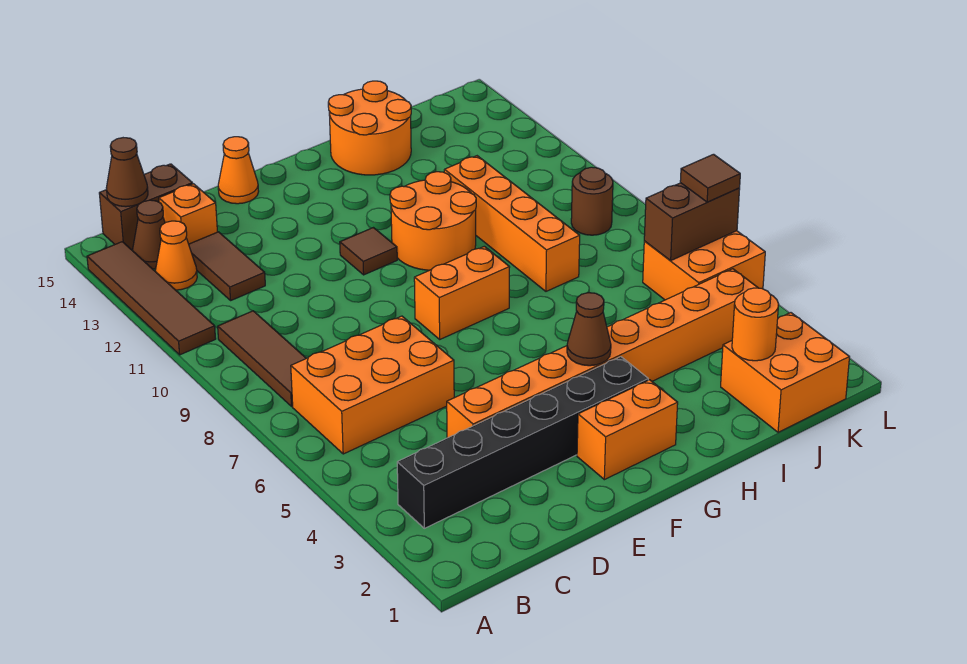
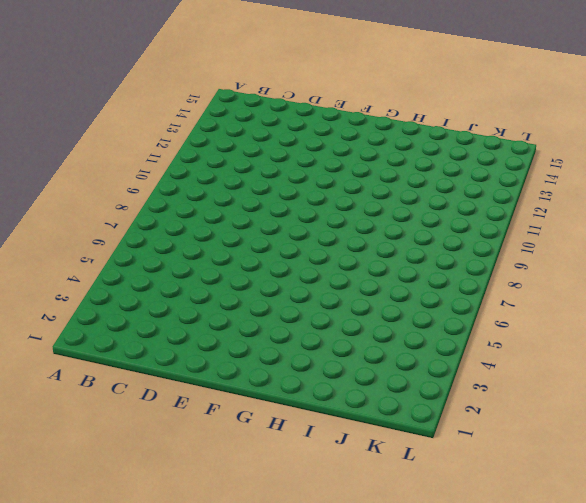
none -> brown 1x4 tile [87,242,216,355]
none -> black 1x6 brick [397,357,648,528]
none -> orange 2x3 brick [291,316,454,454]

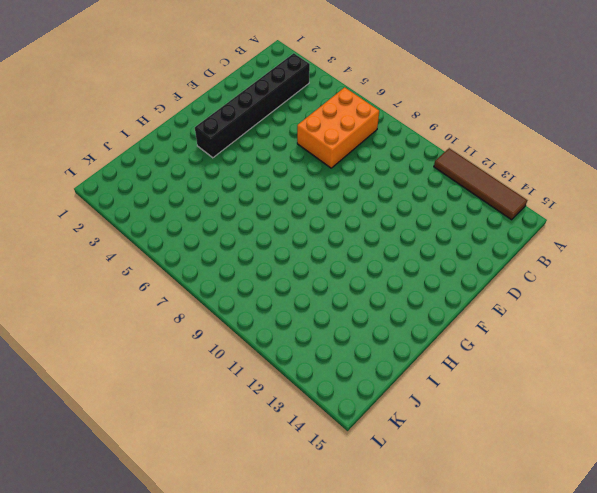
none -> brown 1x3 tile [218,311,306,406]
none -> orange 1x1 cone [155,221,197,290]
none -> brown 1x1 cone [133,200,165,269]

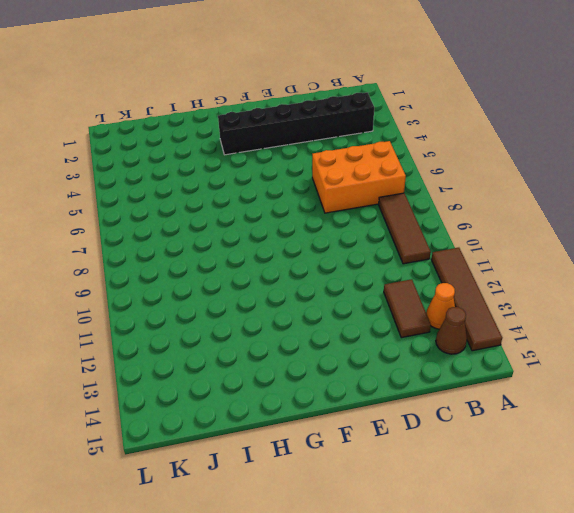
none -> brown 1x2 brick [99,164,193,250]
none -> orange 1x1 brick [159,184,217,244]
none -> orange 1x8 brick [447,269,758,438]

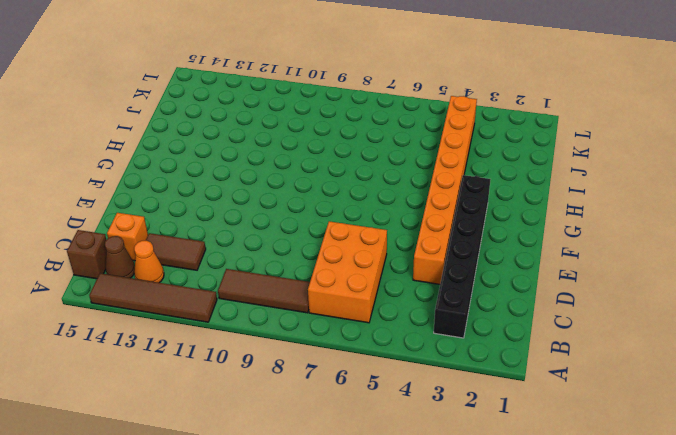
brown 1x1 brick [67,230,107,279] -> brown 1x2 brick [99,164,193,250]
none -> orange 1x1 cone [218,137,259,204]
none -> orange 1x2 brick [577,380,678,480]
none -> orange 1x2 brick [414,246,510,339]

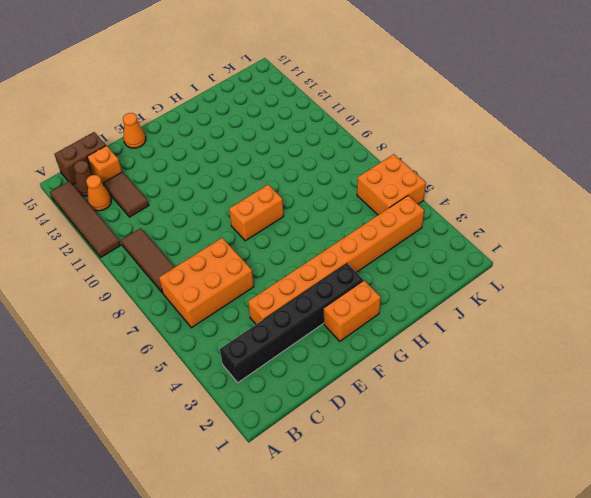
none -> brown 1x1 tile [340,228,397,275]
none -> orange 2x2 round brick [390,172,476,270]
none -> orange 2x2 round brick [328,81,411,175]

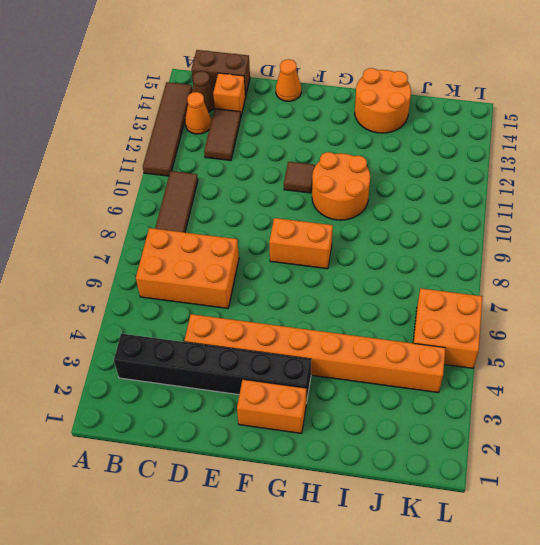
none -> orange 1x4 brick [444,156,580,291]
none -> orange 2x2 brick [721,313,849,432]
none -> brown 1x1 round brick [571,167,613,235]

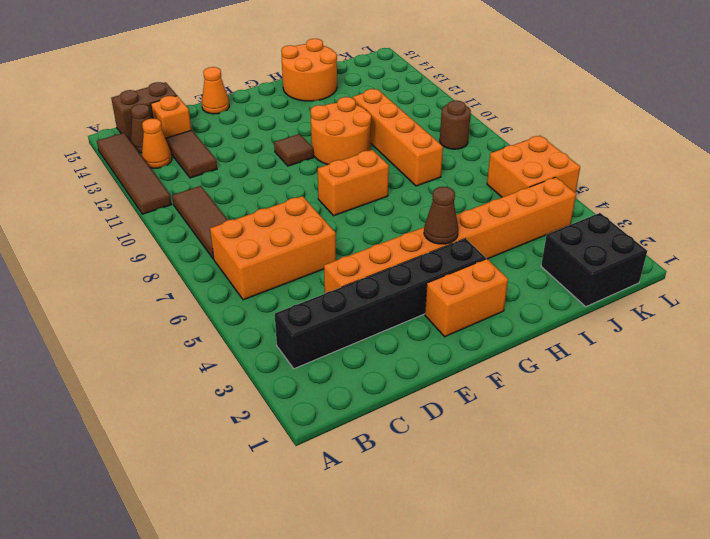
black 2x2 brick [541,213,647,307] -> orange 2x2 brick [721,313,849,432]
none -> brown 1x1 cone [106,138,148,207]
none -> orange 1x1 round brick [732,288,779,361]
none -> brown 1x2 brick [644,183,740,260]

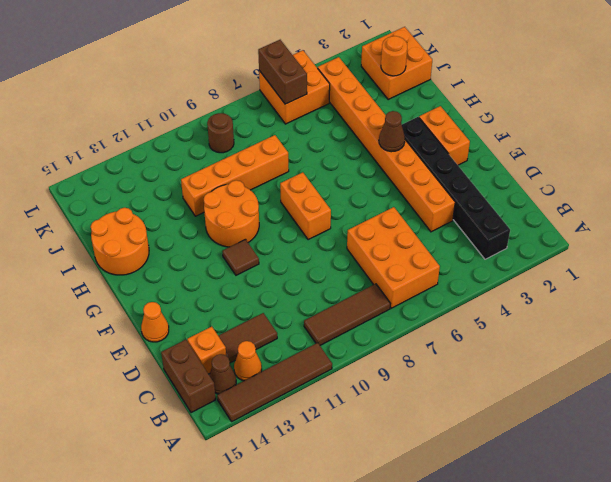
none -> brown 1x1 cone [106,138,148,207]
none -> brown 1x1 tile [680,154,740,202]

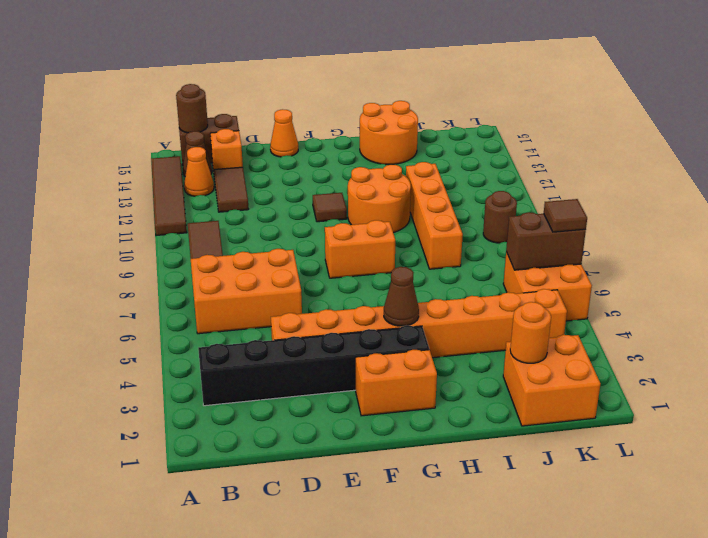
brown 1x1 round brick [176,84,208,133] -> brown 1x1 cone [106,138,148,207]

